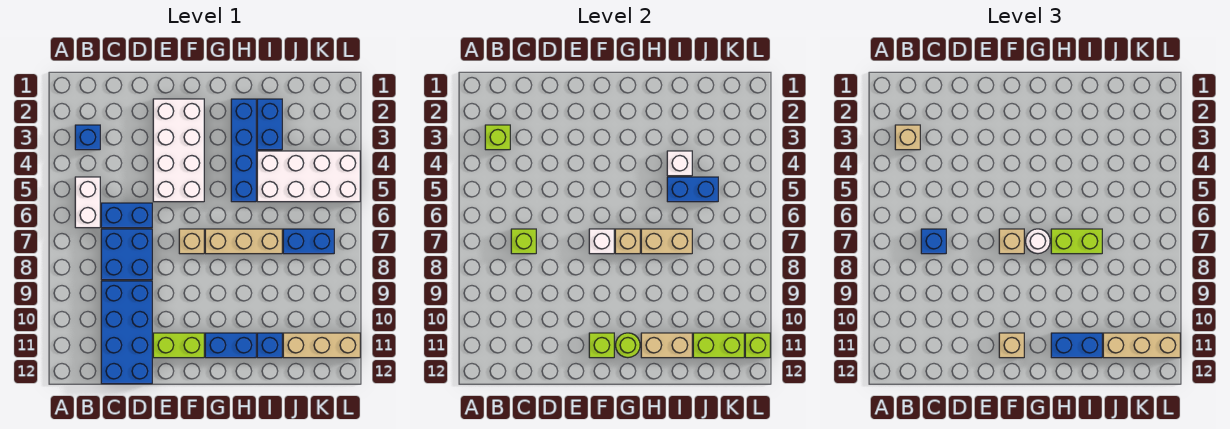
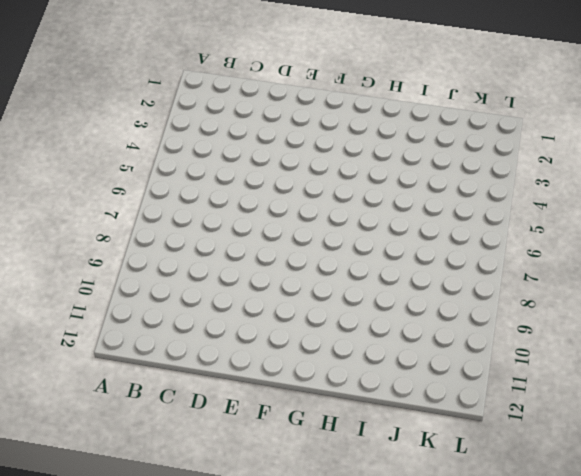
none -> blue 1x1 brick [75,125,100,150]
none -> white 1x2 brick [75,177,100,228]
none -> blue 1x2 brick [101,203,152,228]
none -> blue 2x2 brick [101,229,152,280]

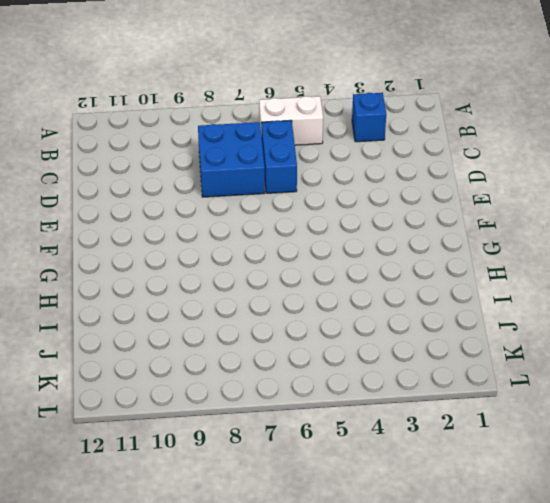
none -> blue 2x4 brick [101,281,152,384]
none -> white 2x4 brick [153,99,204,202]
none -> lime 1x2 brick [153,333,204,358]
none -> tan 1x1 brick [179,229,204,254]

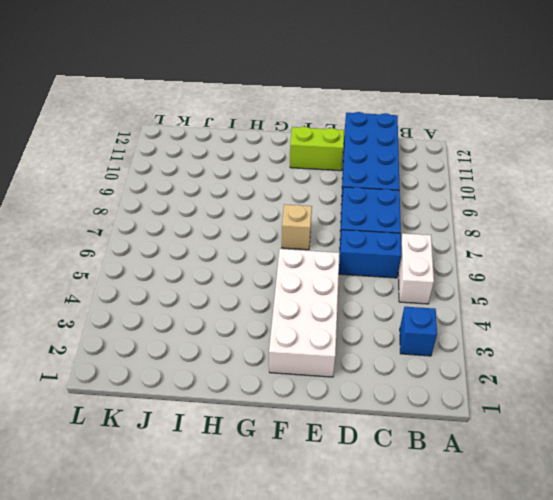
none -> tan 1x3 brick [205,229,282,254]
none -> blue 1x2 brick [205,333,256,358]
none -> blue 1x4 brick [231,99,256,202]
none -> blue 1x2 brick [257,99,282,150]

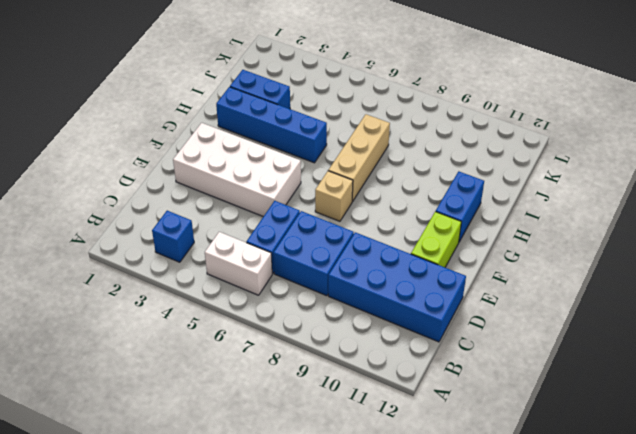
none -> white 2x4 brick [257,151,360,202]
none -> blue 1x1 brick [257,333,282,358]
none -> blue 1x2 brick [283,229,334,254]
none -> tan 1x3 brick [283,333,360,358]

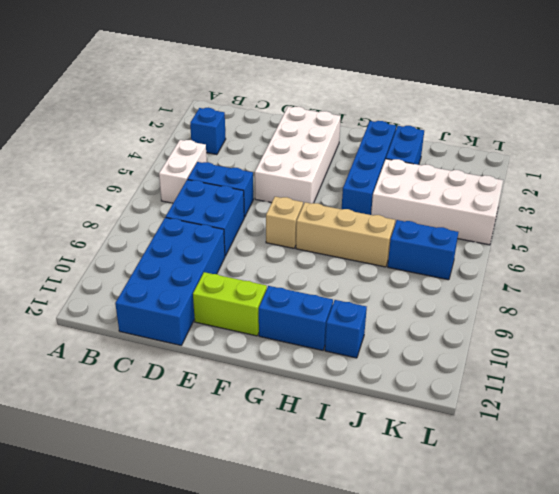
none -> tan 1x3 brick [283,333,360,358]
none -> lime 1x1 brick [485,125,510,150]
none -> lime 1x1 brick [511,229,536,254]
none -> white 1x1 brick [589,229,614,254]

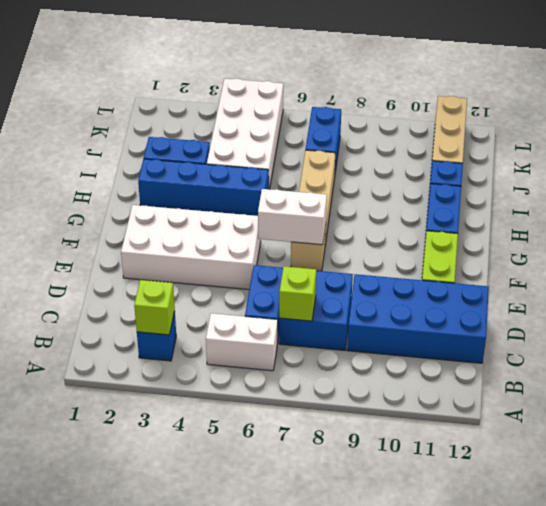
white 1x2 brick [258,189,327,245] -> white 1x1 brick [589,229,614,254]
none -> lime 1x1 brick [589,333,614,358]
none -> tan 1x1 brick [615,229,640,254]
none -> lime 1x1 round brick [616,333,640,358]
none -> tan 1x2 brick [641,229,692,254]

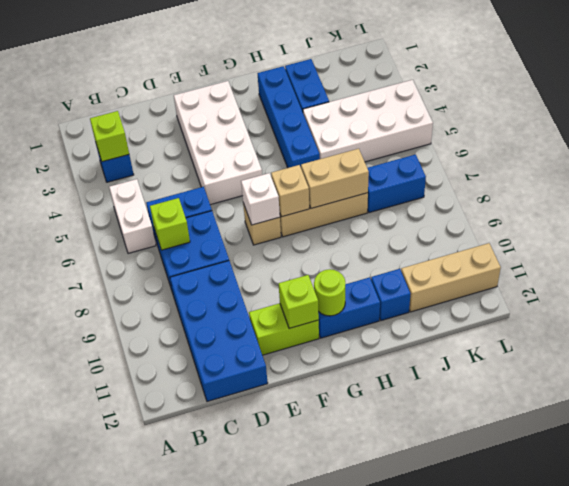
none -> tan 1x2 brick [641,333,692,358]
none -> white 1x1 brick [667,151,692,176]
none -> blue 1x2 brick [667,177,718,202]
none -> lime 1x2 brick [693,333,744,358]

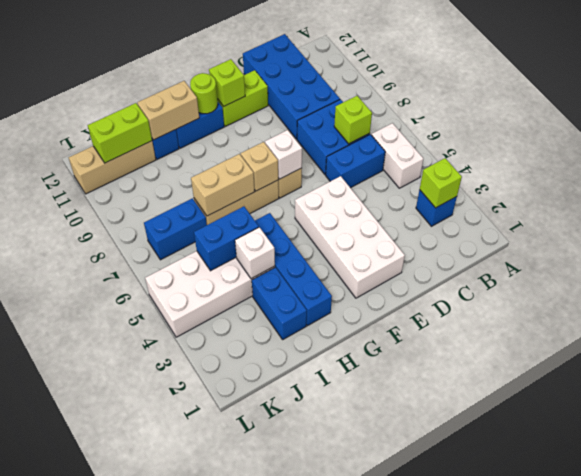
none -> lime 1x1 brick [745,333,770,358]
none -> tan 1x1 brick [895,125,920,150]
none -> blue 1x1 brick [921,229,946,254]
none -> tan 1x1 brick [999,229,1024,254]

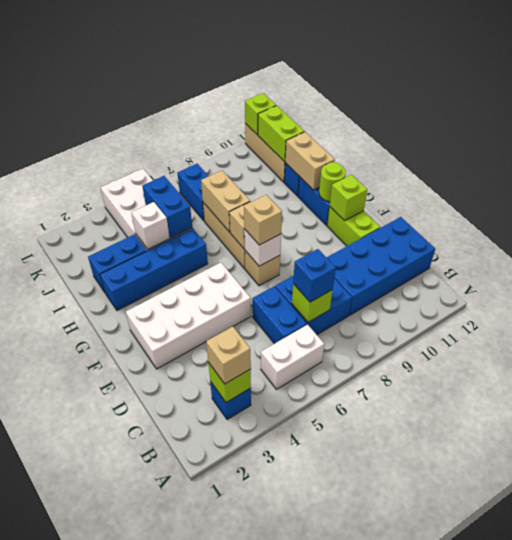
none -> tan 1x1 brick [999,333,1024,358]
none -> white 1x1 round brick [1026,229,1050,254]
none -> lime 1x2 brick [1051,229,1102,254]
none -> blue 1x2 brick [1051,333,1102,358]

